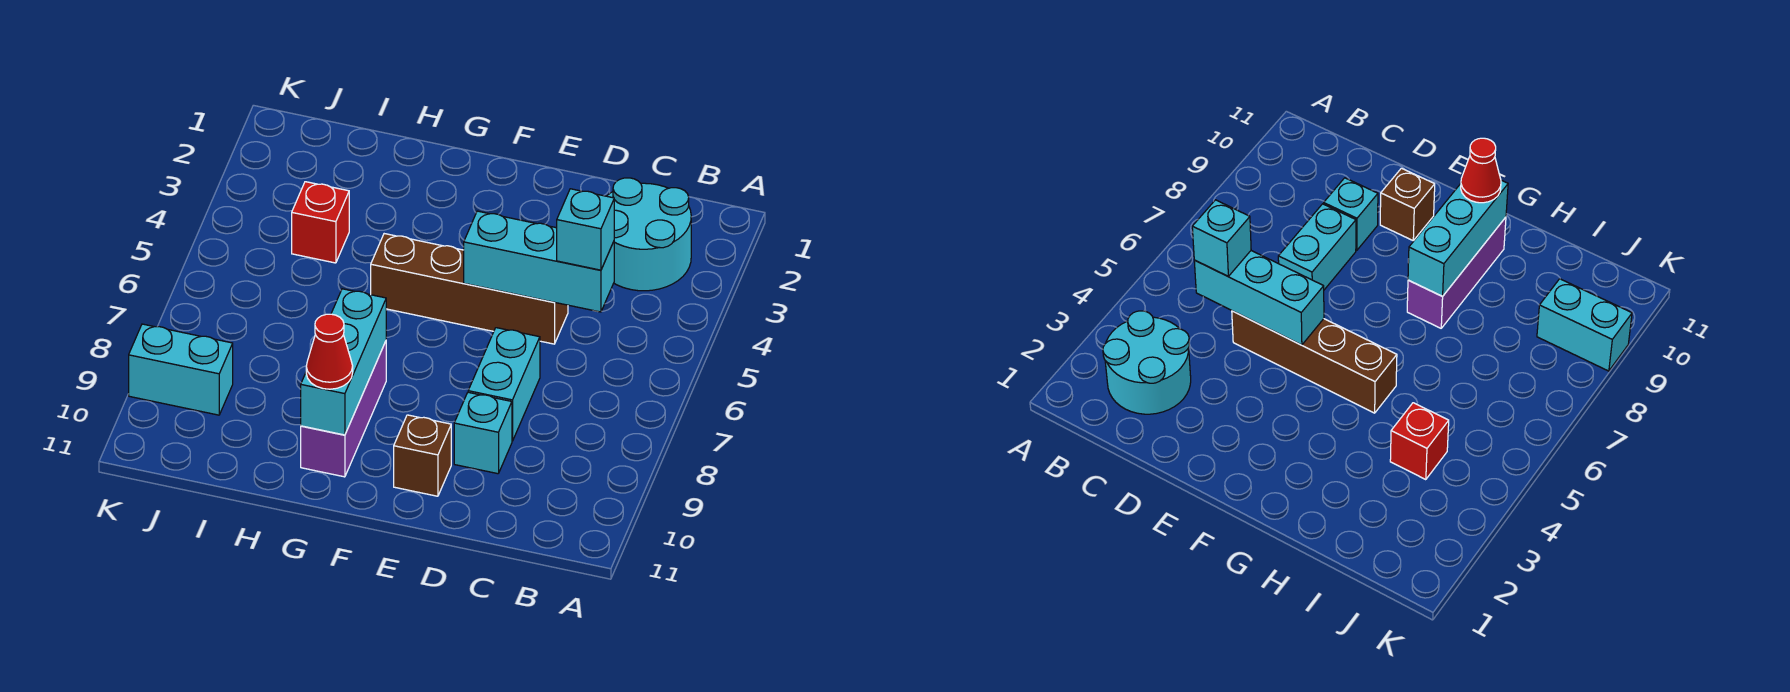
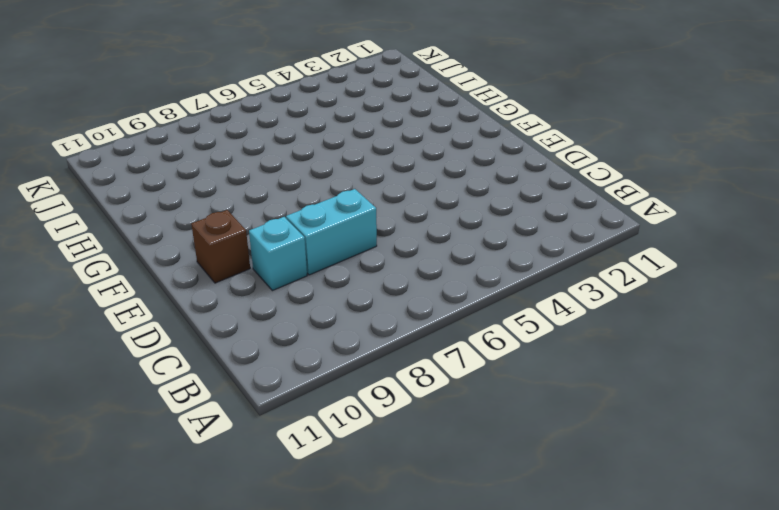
none -> cyan 2x2 round brick [607,178,691,291]
none -> brown 1x4 brick [371,234,568,344]
none -> purple 1x3 brick [301,341,386,477]

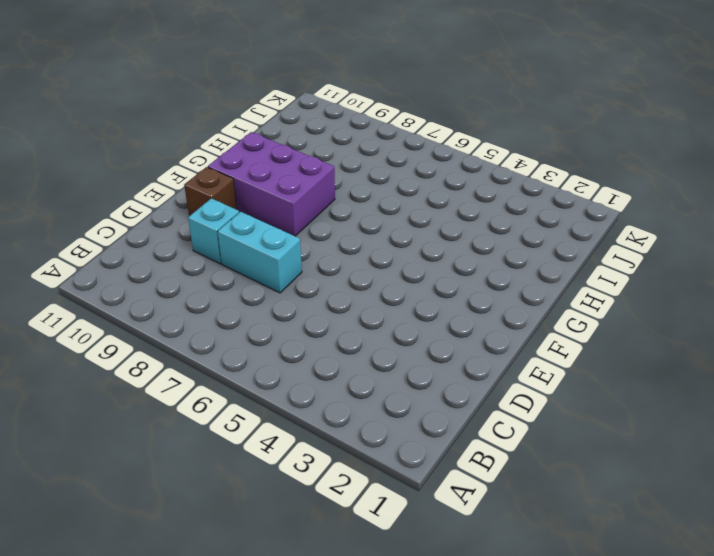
purple 2x3 brick [208,132,335,236] -> purple 1x3 brick [301,341,386,477]
none -> cyan 2x2 round brick [607,178,691,291]
none -> brown 1x4 brick [371,234,568,344]
none -> red 1x1 brick [292,182,349,263]

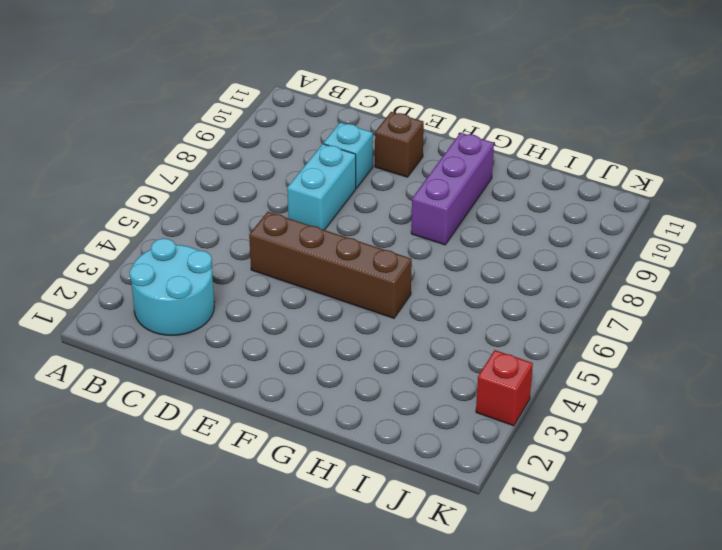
red 1x1 brick [476,350,533,426] -> red 1x1 brick moved to [292,182,349,263]
none -> cyan 1x2 brick [129,324,233,415]
none -> cyan 1x3 brick [464,211,614,312]
none -> cyan 1x3 brick [301,289,386,435]

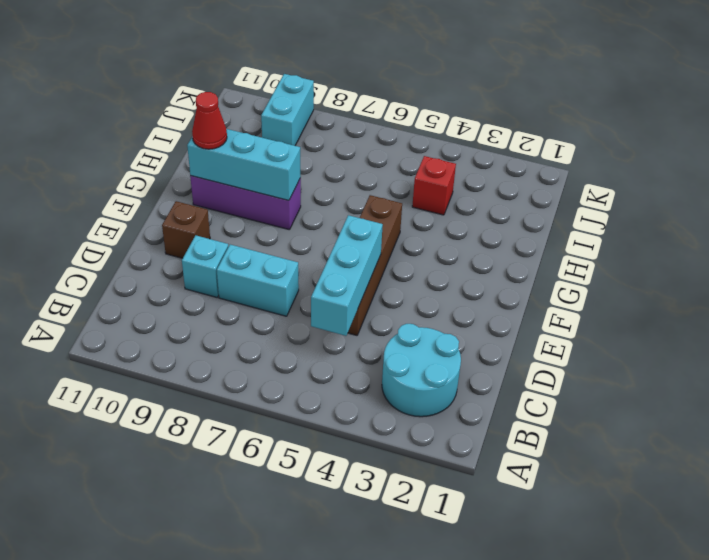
none -> cyan 1x1 brick [557,189,614,270]

